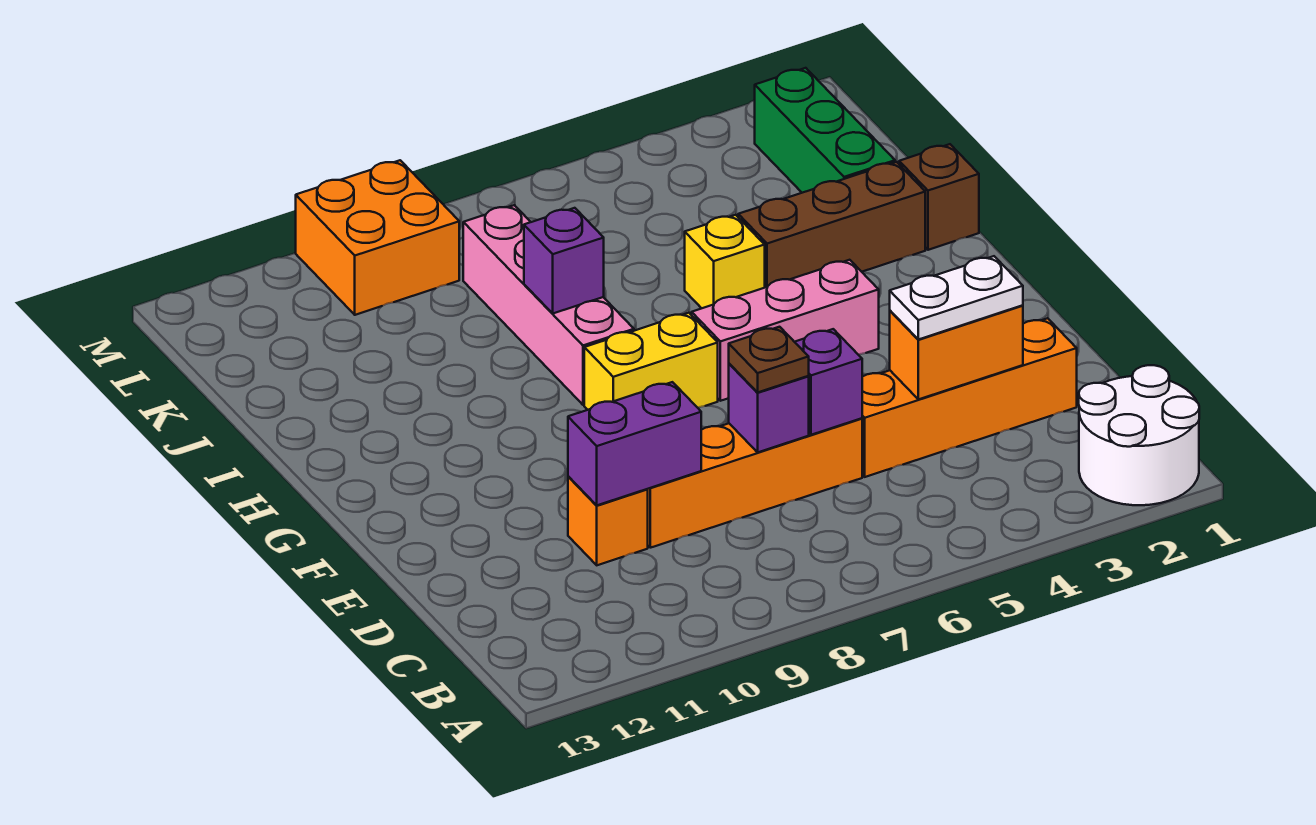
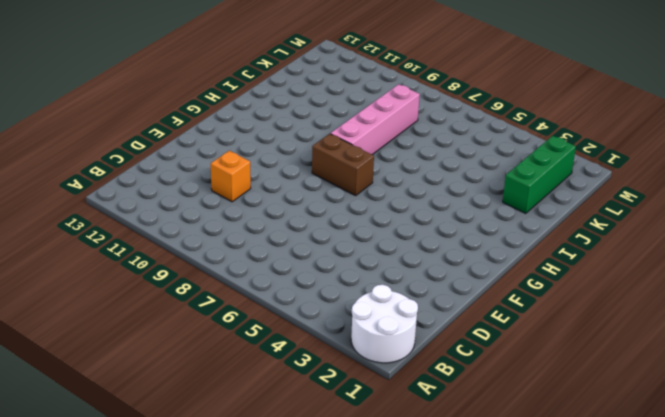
brown 1x2 brick [312,134,374,196] -> yellow 1x2 brick [584,313,718,410]
none -> orange 1x4 brick [862,318,1077,477]
none -> orange 1x4 brick [648,418,862,548]
none -> pink 1x3 brick [692,260,879,401]

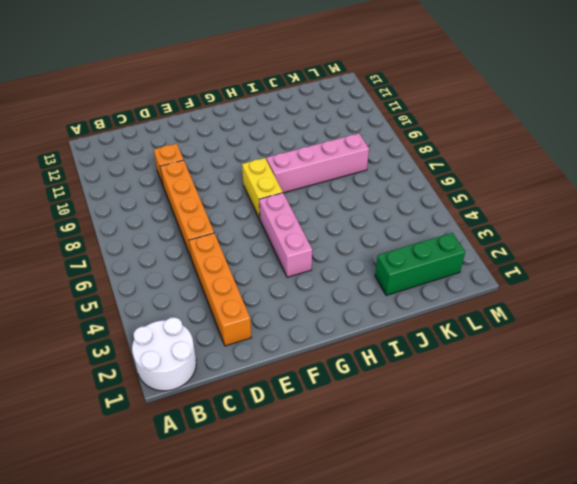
none -> brown 1x1 brick [899,144,979,250]
none -> brown 1x3 brick [738,162,925,287]
none -> yellow 1x1 brick [685,215,765,308]

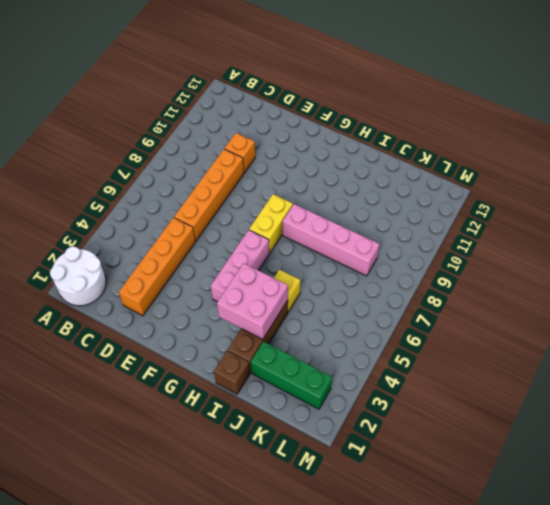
pink 2x2 brick [217,263,288,339] -> none
none -> orange 2x2 brick [296,160,459,315]
none -> orange 1x2 brick [890,305,1023,399]
none -> purple 1x1 brick [795,329,862,435]

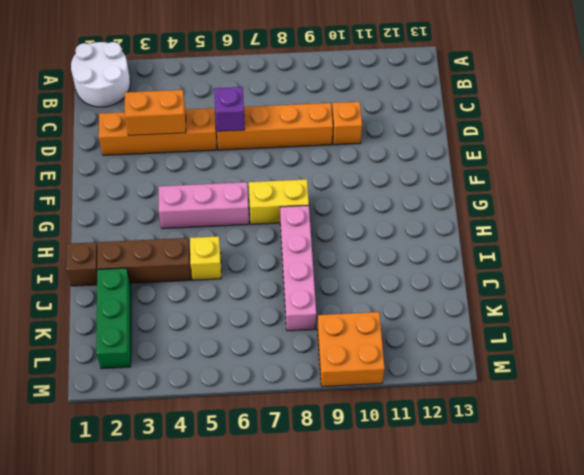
none -> purple 1x1 brick [729,364,809,452]
none -> purple 1x2 brick [568,382,701,505]
none -> purple 1x1 brick [524,208,604,314]

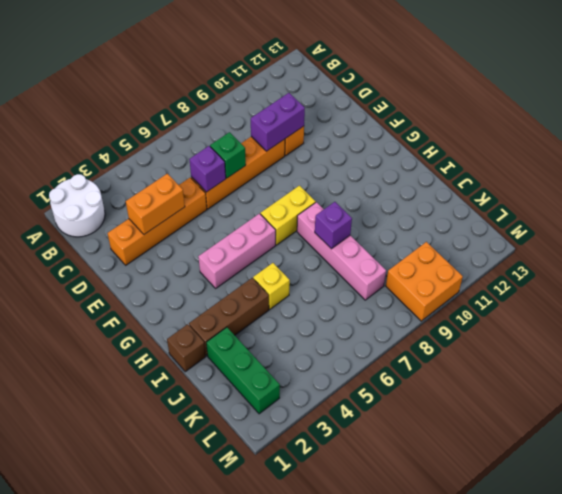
green 1x1 brick [210,132,246,178] -> purple 1x1 brick [729,364,809,452]
none -> white 1x2 plate [890,256,1023,339]
none -> brown 1x1 plate [729,327,809,392]

